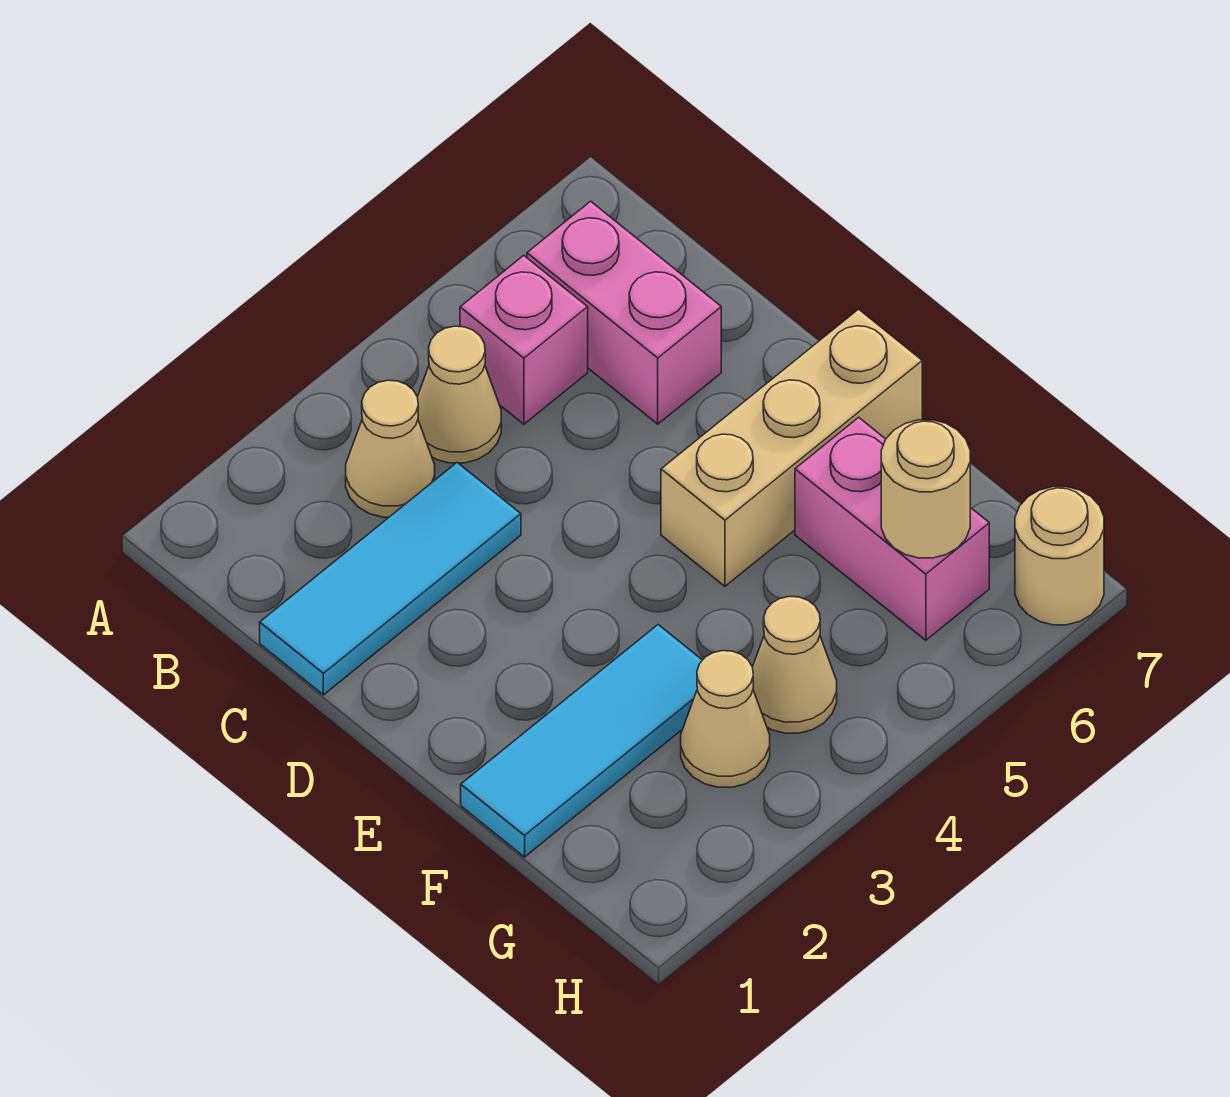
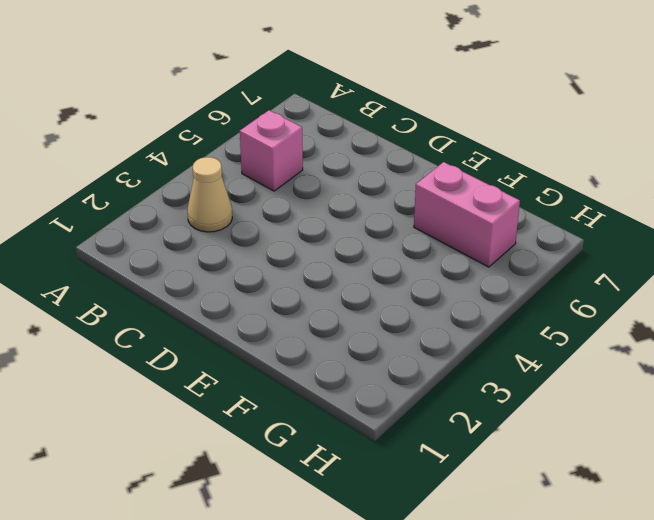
none -> tan 1x1 cone [418,326,501,463]
none -> pink 1x2 brick [527,201,721,424]
none -> cyan 1x3 tile [260,463,521,695]

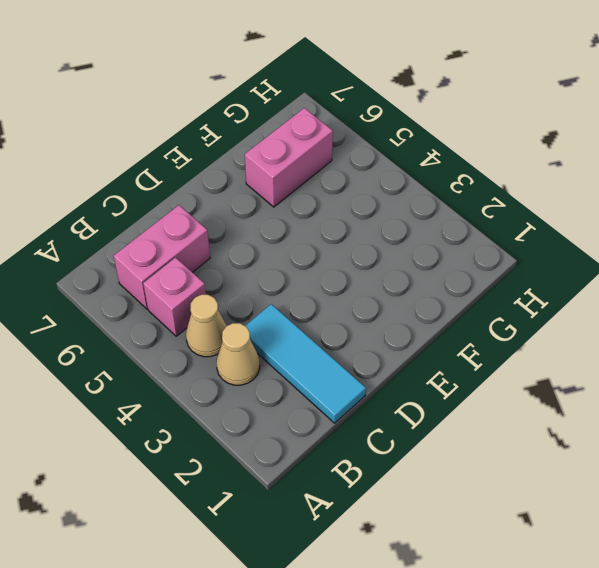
none -> tan 1x3 brick [661,309,922,586]
none -> cyan 1x3 tile [461,625,702,857]
none -> tan 1x1 cone [681,651,770,787]

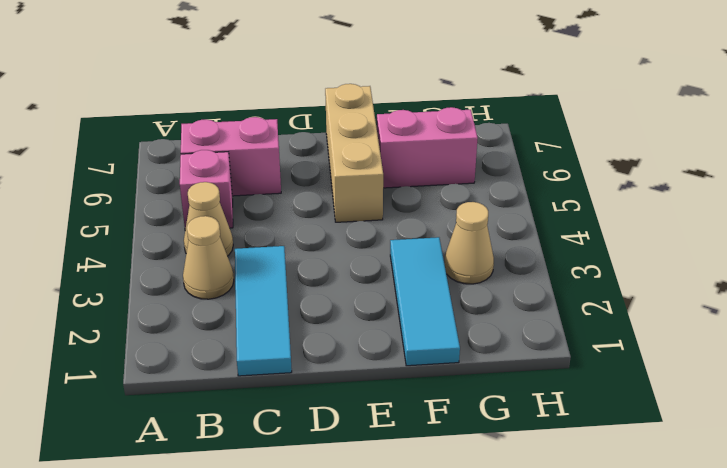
none -> tan 1x1 cone [753,596,837,733]
none -> tan 1x1 round brick [1015,487,1104,625]
none -> tan 1x1 round brick [881,420,970,558]

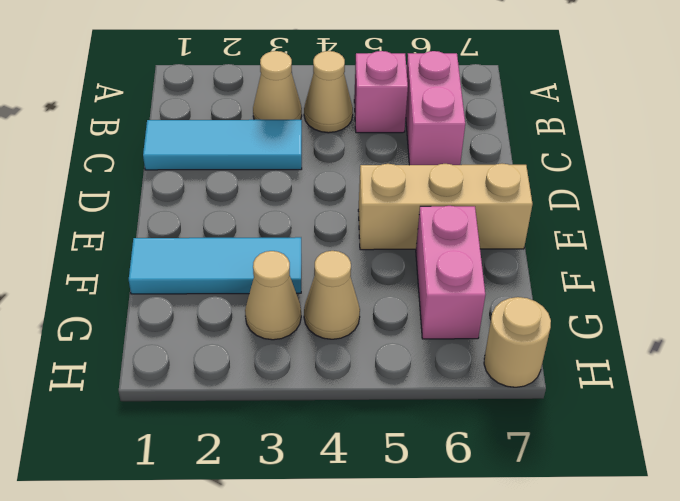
none -> tan 1x1 round brick [881,420,970,558]

